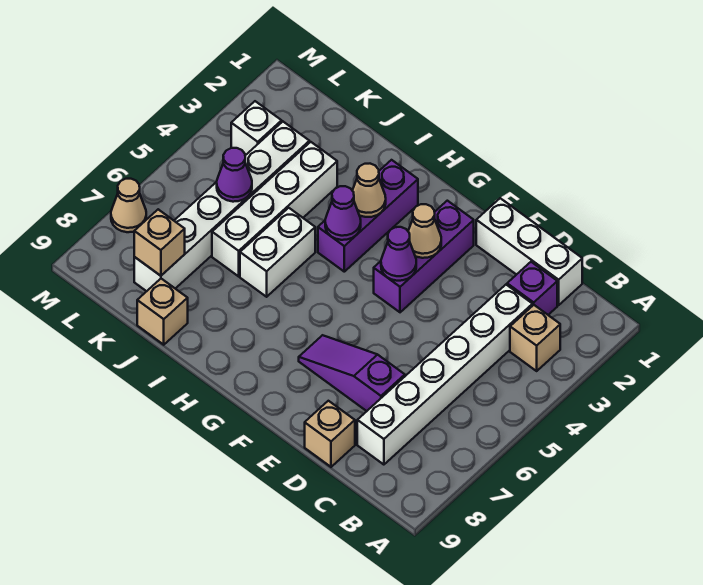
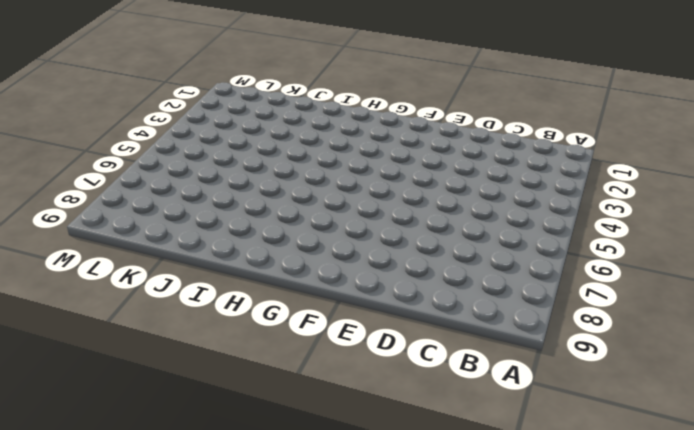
none -> tan 1x1 brick [510,305,560,371]
none -> white 1x3 brick [476,198,582,305]
none -> purple 1x1 brick [507,262,557,315]

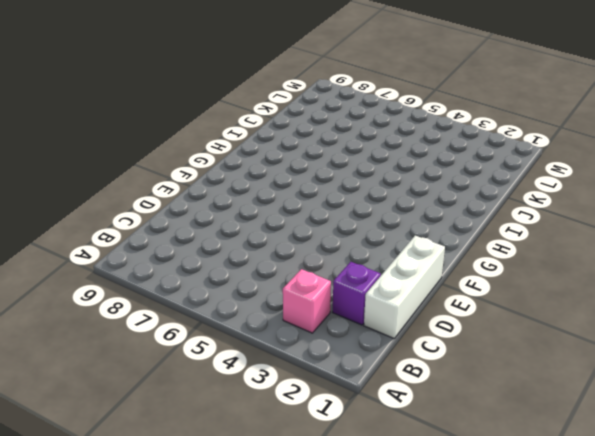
pink 1x1 brick [283,269,331,333] -> tan 1x1 brick [510,305,560,371]
none -> white 1x6 brick [357,285,533,465]
none -> purple 1x3 slope [299,335,405,411]
none -> tan 1x1 brick [305,401,355,467]

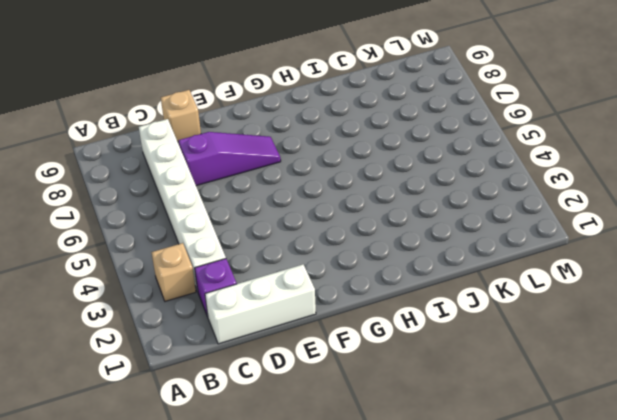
none -> purple 1x3 brick [374,201,474,312]
none -> purple 1x3 brick [318,160,418,272]
none -> white 1x2 brick [240,208,315,297]

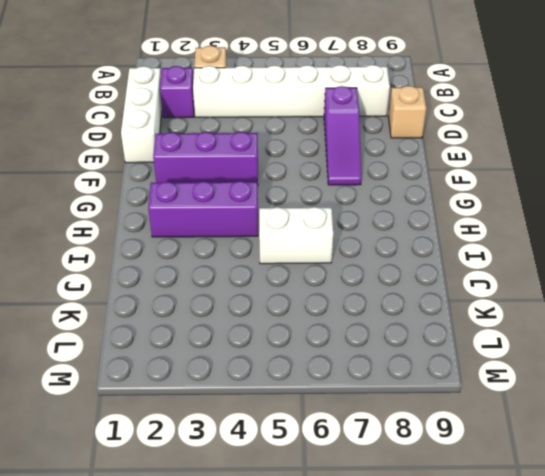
none -> white 1x4 brick [212,142,337,276]
none -> tan 1x1 brick [137,279,188,345]
none -> white 1x6 brick [134,122,309,291]

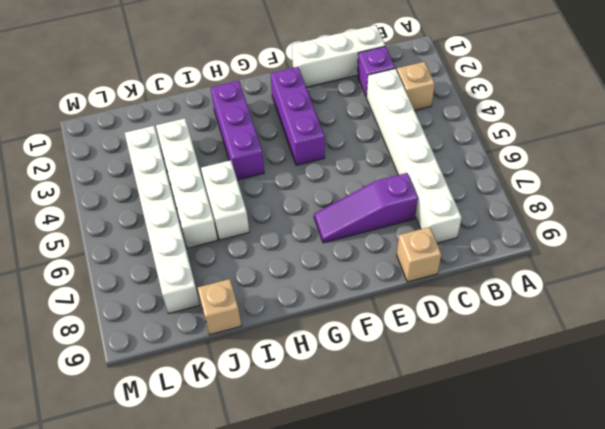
none -> white 1x1 brick [231,101,282,155]
none -> tan 1x1 cone [111,179,146,232]
none -> tan 1x1 cone [408,204,441,258]

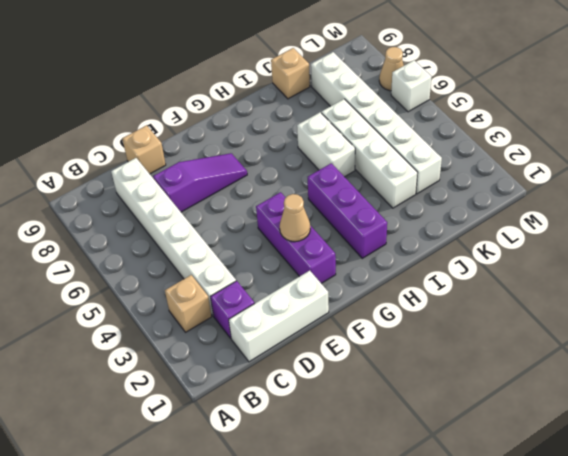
white 1x1 brick [391,60,431,112] -> white 1x1 brick moved to [231,101,282,155]
none -> purple 1x1 cone [381,227,416,281]
none -> tan 1x1 cone [352,164,386,217]
none -> purple 1x1 cone [325,186,361,240]

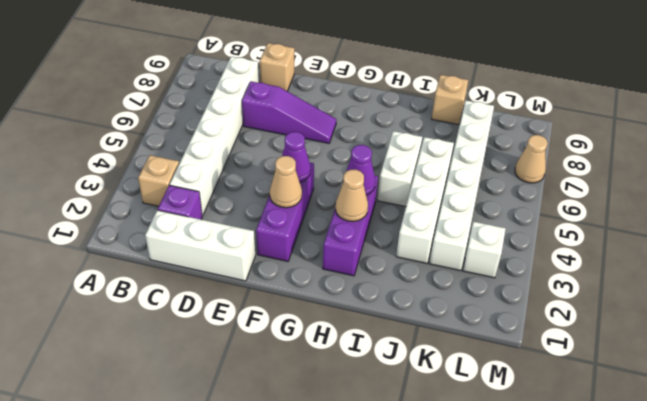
none -> purple 1x1 cone [217,148,252,202]
none -> tan 1x1 brick [134,209,185,276]

